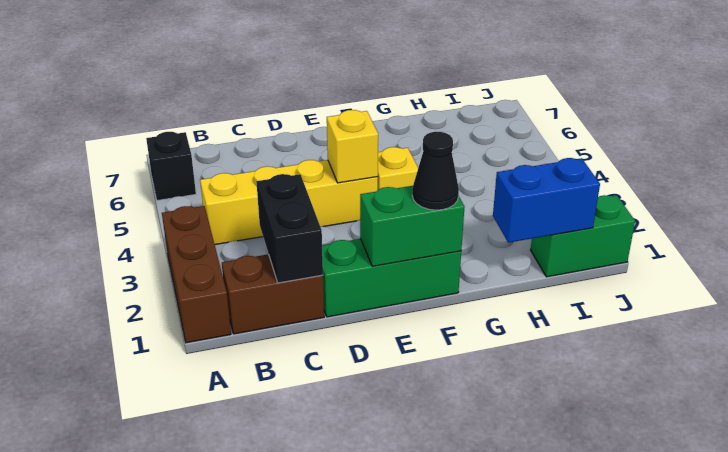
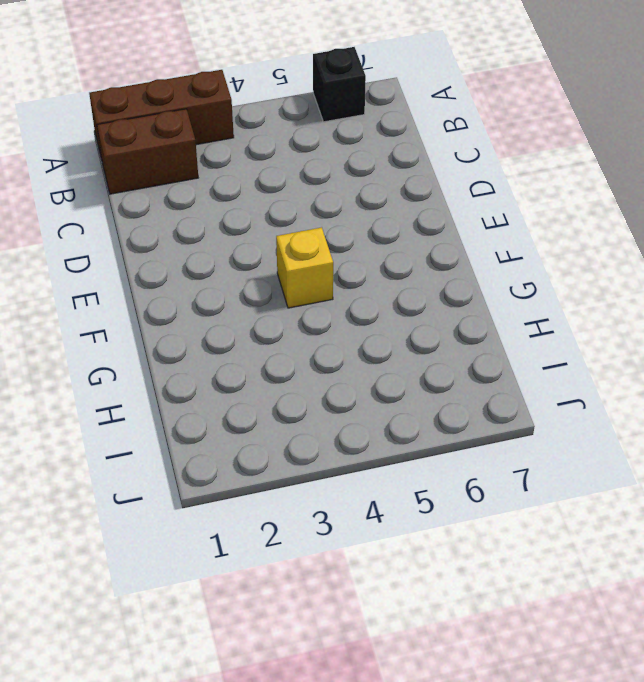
brown 1x2 brick [97,109,198,194] -> brown 1x2 brick turned to [222,254,324,334]
none -> yellow 1x4 brick [200,160,378,245]
none -> green 1x3 brick [322,239,461,317]
none -> green 1x2 brick [531,195,635,277]

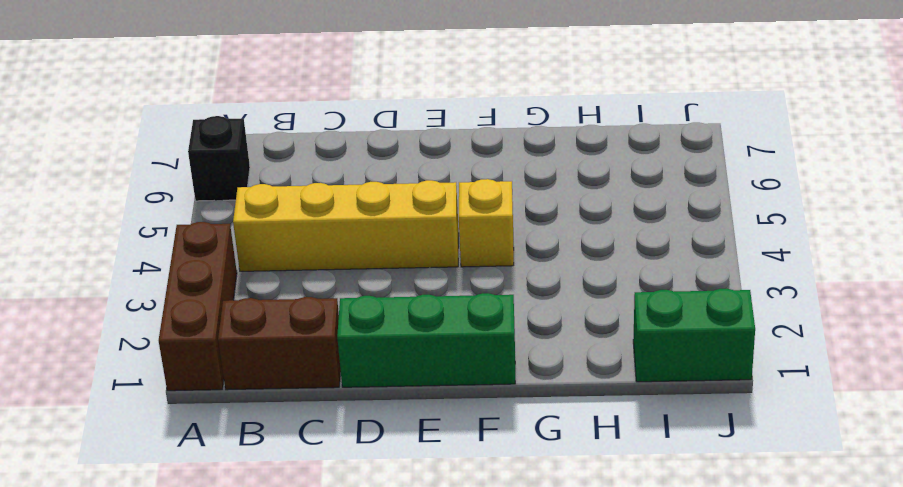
none -> black 1x2 brick [256,174,323,283]
none -> green 1x2 brick [360,186,464,266]
none -> yellow 1x1 brick [327,110,378,183]

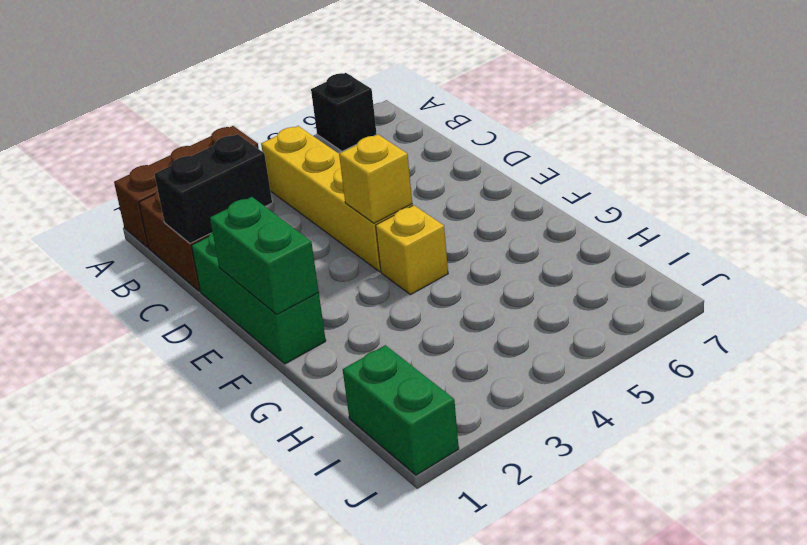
none -> blue 1x2 brick [493,158,600,243]
none -> black 1x1 cone [412,132,459,210]

